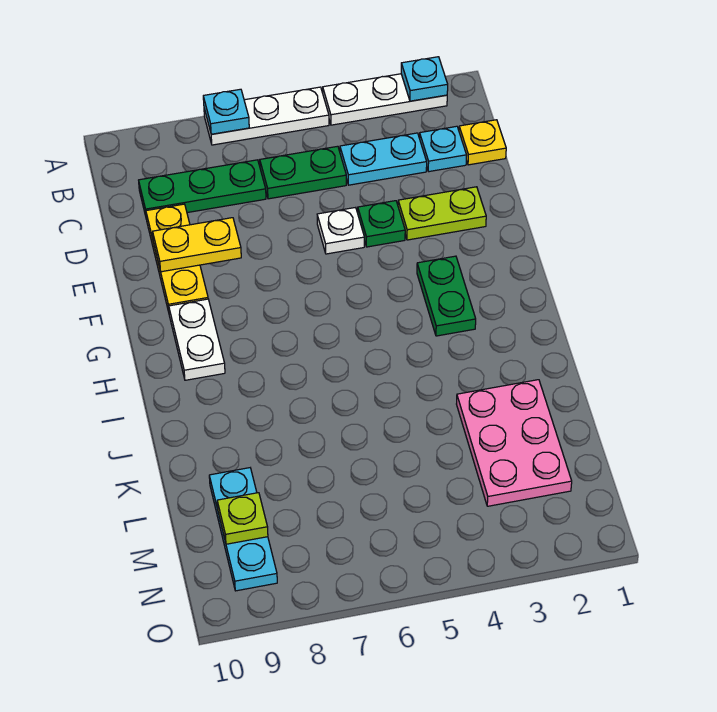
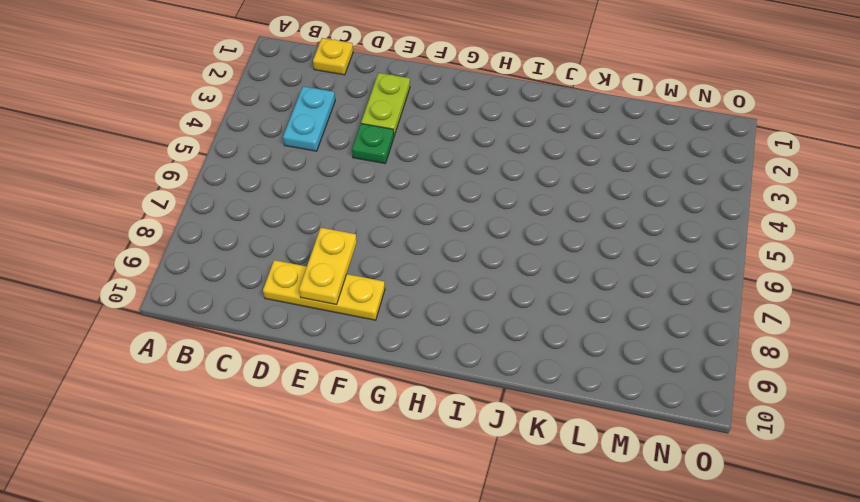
none -> white 1x3 plate [323,74,447,125]
none -> white 1x3 plate [204,87,329,145]
none -> cyan 1x1 plate [419,126,467,172]

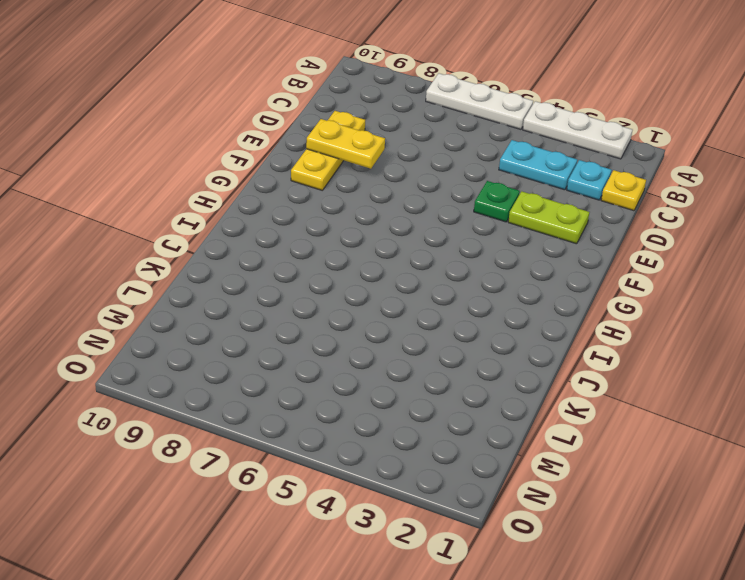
none -> green 1x2 plate [260,146,346,199]
none -> green 1x3 plate [139,160,266,216]
none -> white 1x1 plate [317,207,364,254]

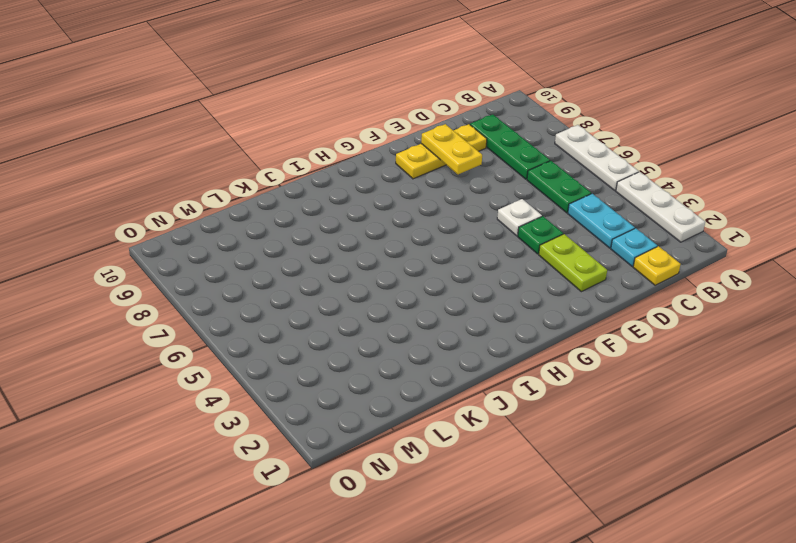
none -> green 1x2 plate [417,256,476,336]
none -> white 1x2 plate [169,299,225,380]
none -> pink 2x3 plate [457,380,572,506]

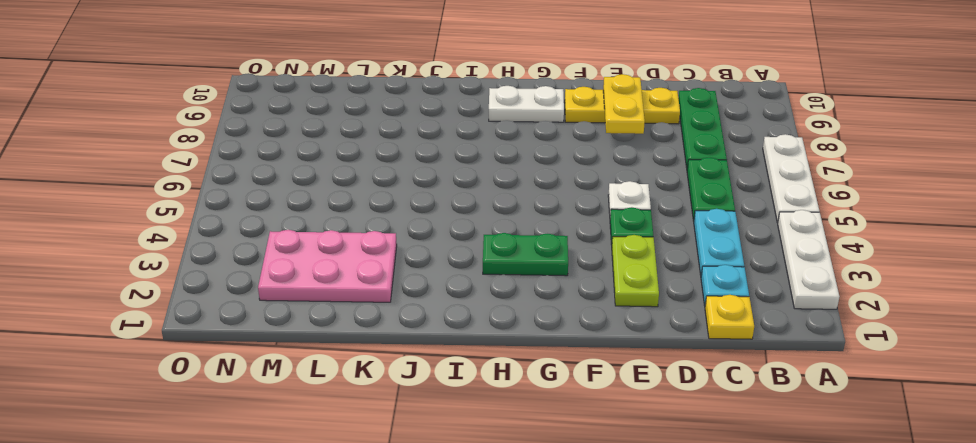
none -> cyan 1x3 plate [209,468,277,591]
none -> cyan 1x1 plate [401,57,448,101]
none -> cyan 1x1 plate [203,89,249,134]

